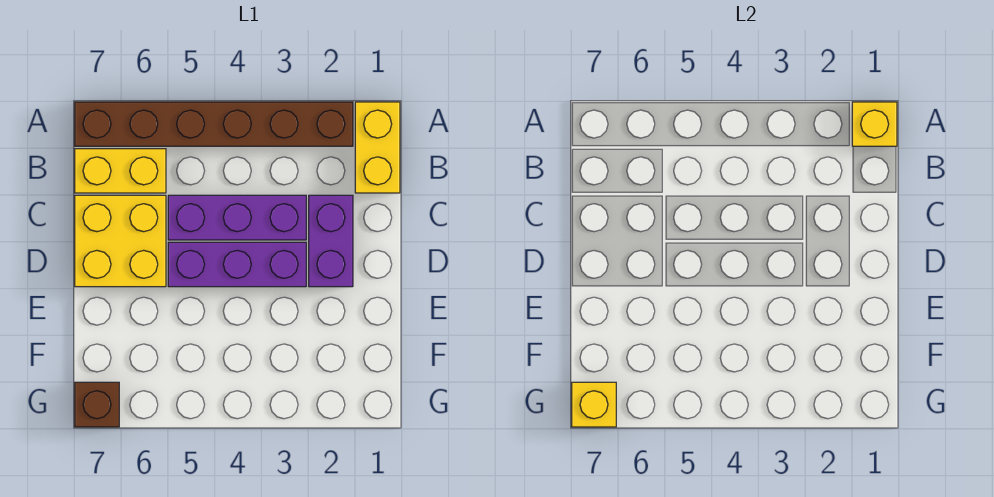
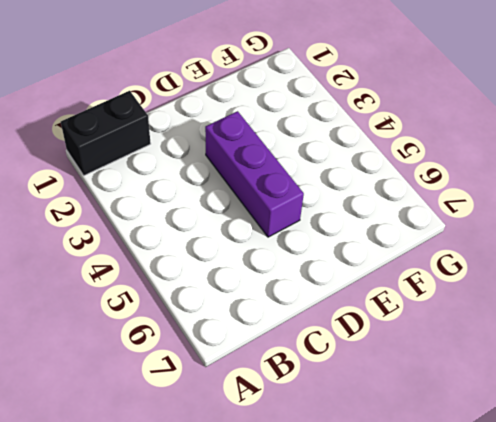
black 1x2 brick [61,91,151,175] -> yellow 1x2 brick [355,102,400,193]
none -> brown 1x6 brick [75,102,353,146]
none -> yellow 1x2 brick [75,149,166,193]

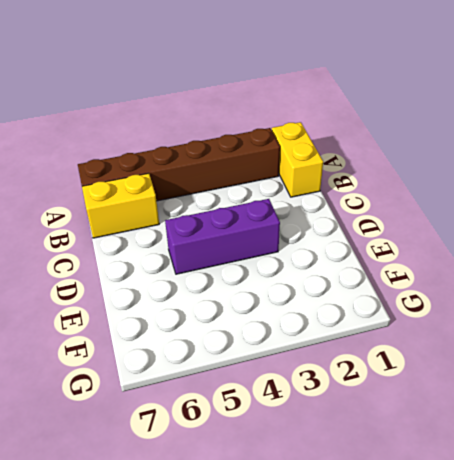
none -> purple 1x2 brick [309,195,353,287]
none -> purple 1x3 brick [168,195,306,240]

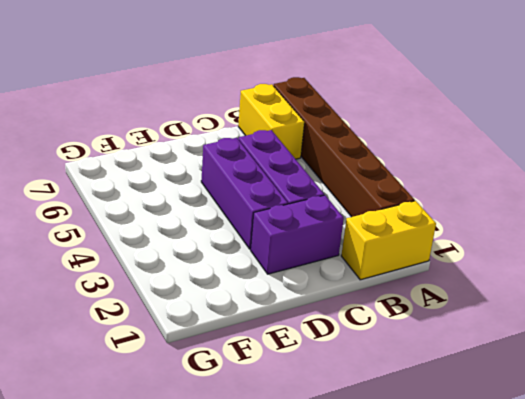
none -> yellow 2x2 brick [75,195,166,287]
none -> brown 1x1 brick [75,382,119,427]

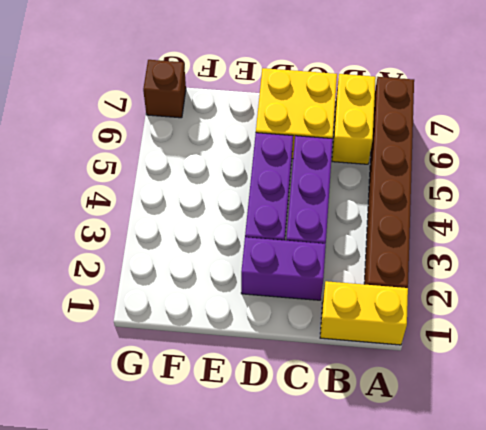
none -> yellow 1x1 brick [852,102,897,146]
none -> yellow 1x1 brick [572,382,616,427]

